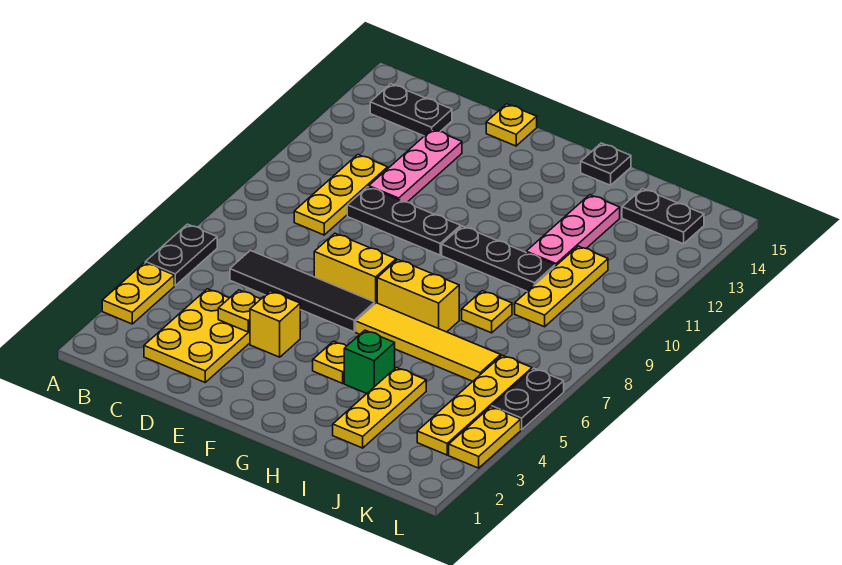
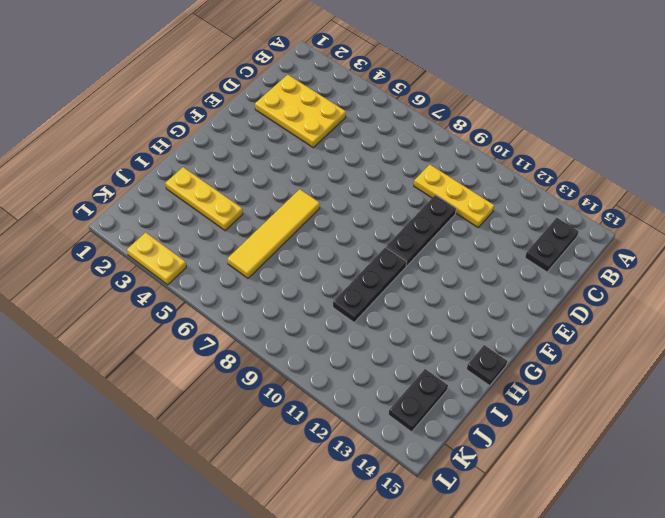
none -> yellow 1x2 plate [102,263,174,324]
none -> black 1x2 plate [145,224,217,285]
none -> black 1x4 tile [230,250,375,332]

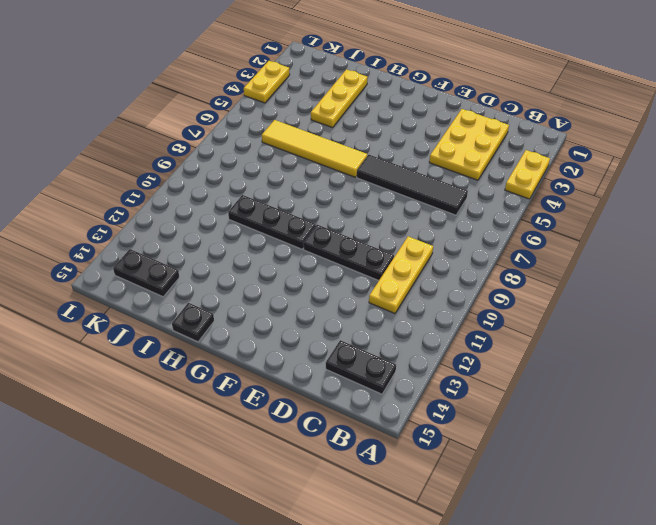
none -> black 1x2 plate [145,224,217,285]
none -> pink 1x3 plate [369,129,462,202]
none -> yellow 1x1 brick [250,291,300,357]

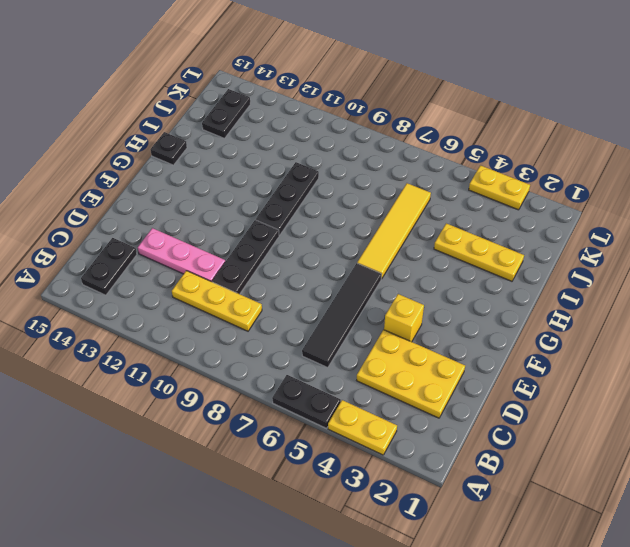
none -> yellow 1x2 brick [314,233,396,303]
none -> yellow 1x1 plate [486,104,537,146]
none -> yellow 1x1 plate [313,341,346,383]

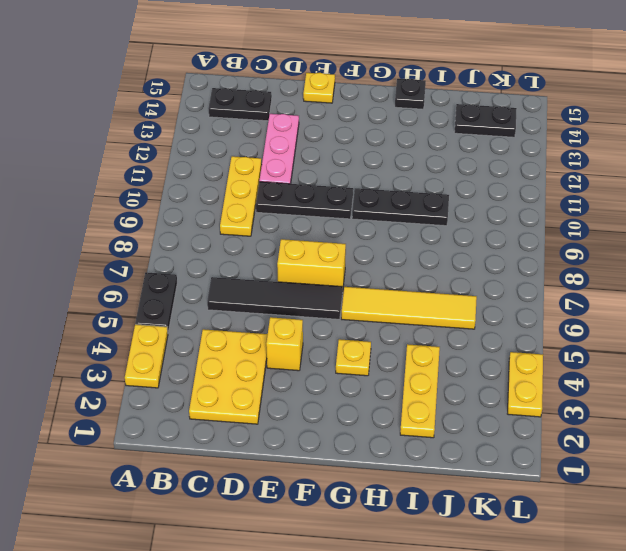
none -> yellow 1x2 brick [377,260,459,332]
none -> green 1x1 brick [344,330,395,393]
none -> yellow 1x1 plate [462,291,512,333]

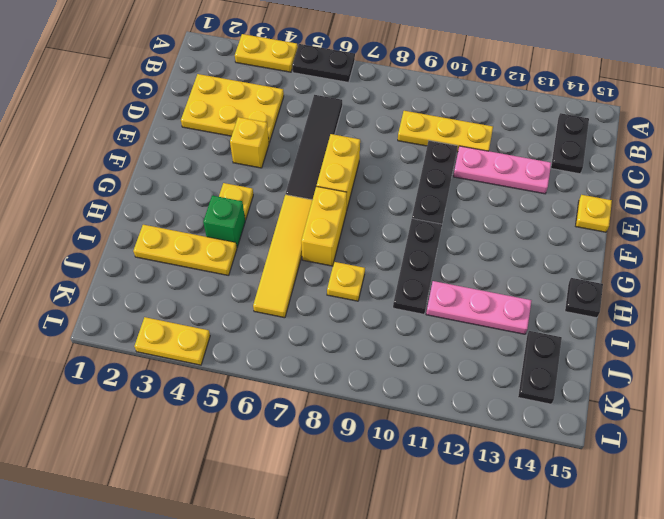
none -> yellow 1x3 plate [515,246,608,327]
none -> yellow 1x4 plate [417,355,532,455]
none -> black 1x2 plate [492,368,564,430]

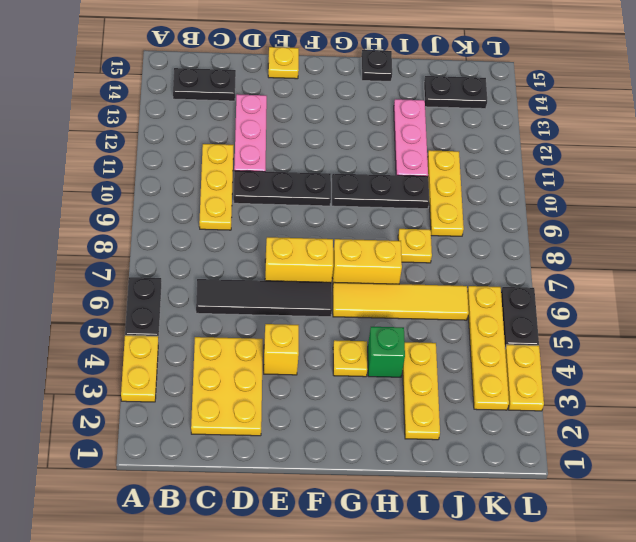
none -> yellow 1x1 plate [218,290,261,332]

